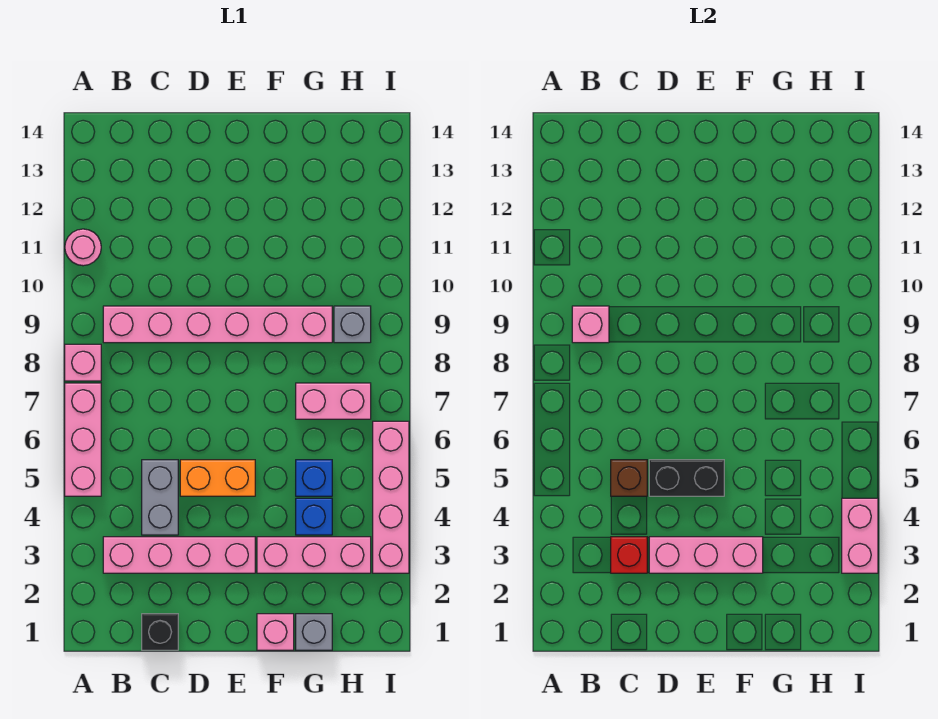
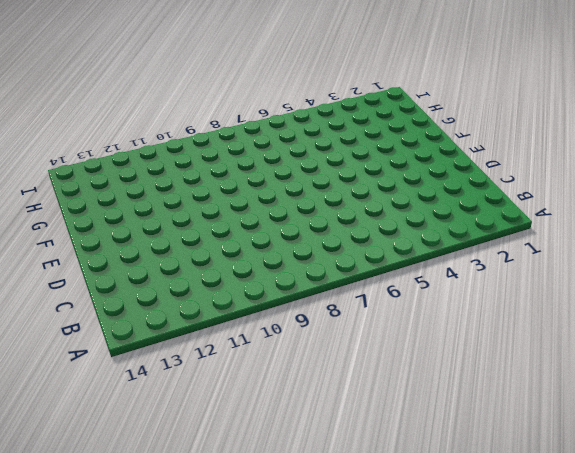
none -> pink 1x3 brick [65,383,101,496]
none -> pink 1x1 brick [65,344,101,381]
none -> pink 1x1 round brick [65,229,101,266]

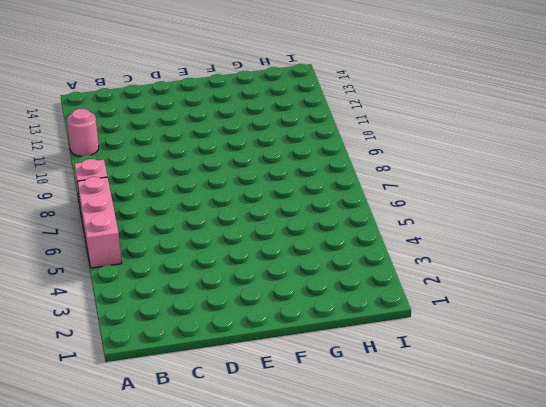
none -> pink 1x4 brick [103,537,255,573]
none -> pink 1x6 brick [103,306,332,343]
none -> black 1x1 brick [142,614,178,650]

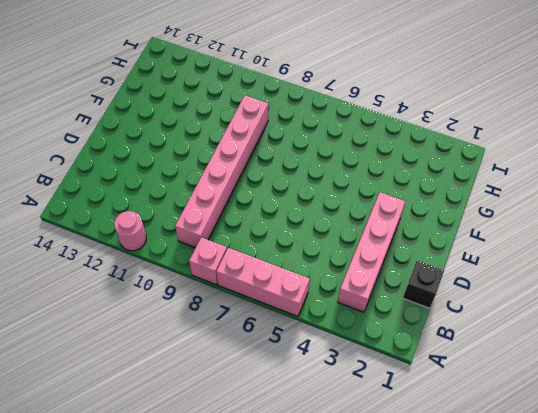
none -> grey 1x2 brick [142,460,178,535]
none -> orange 1x2 brick [180,460,255,496]
none -> pink 1x1 brick [257,614,294,650]

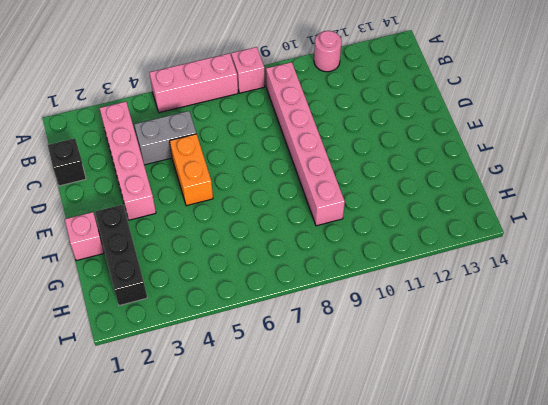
black 1x3 brick [95,205,147,306] -> none
none -> pink 1x3 brick [257,537,371,573]
none -> grey 1x1 brick [296,614,332,650]
none -> blue 1x1 brick [296,498,332,535]

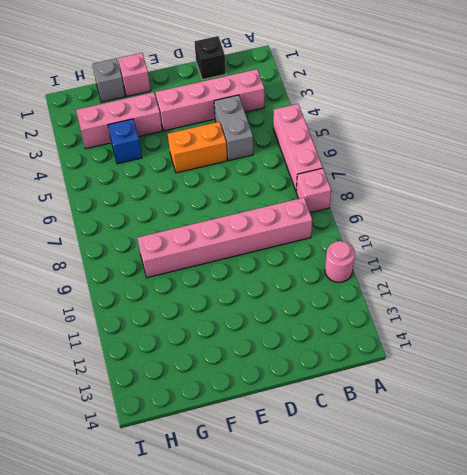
none -> blue 1x1 brick [296,460,332,496]
none -> pink 1x2 brick [296,383,371,419]
none -> grey 1x1 brick [334,306,371,343]

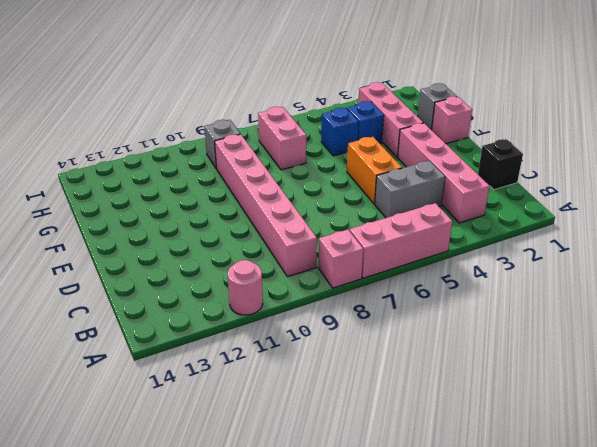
none -> pink 1x4 brick [373,421,409,573]
none -> pink 1x1 brick [572,306,609,343]
none -> red 1x1 brick [611,537,647,573]

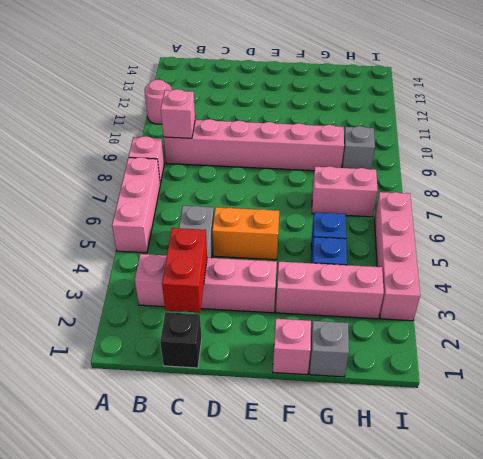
red 1x2 brick [162,228,207,313] -> red 1x1 brick [611,537,647,573]
none -> brown 1x1 brick [611,460,647,496]
none -> pink 1x3 brick [649,537,763,573]
none -> black 1x2 brick [649,460,724,496]

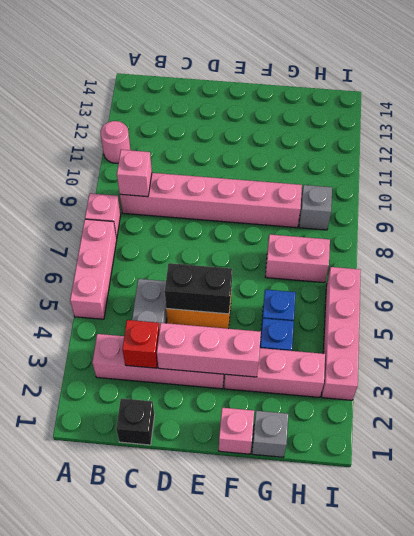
none -> brown 1x1 brick [611,460,647,496]
none -> pink 1x2 brick [842,498,878,573]

